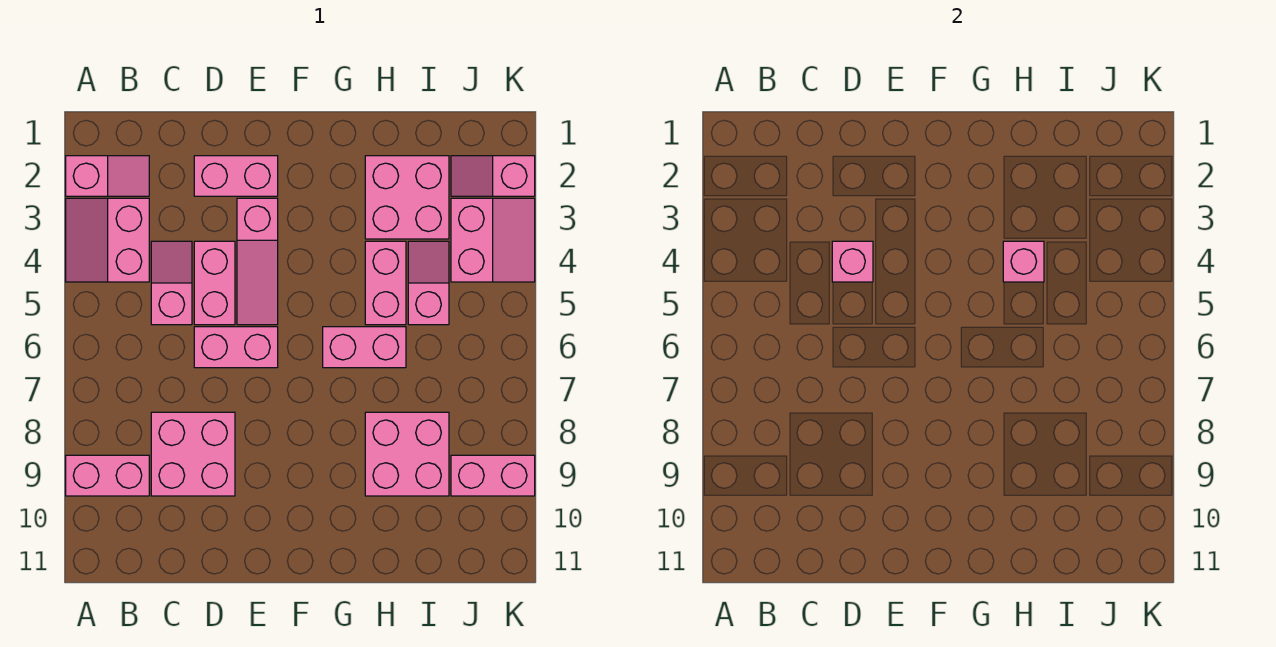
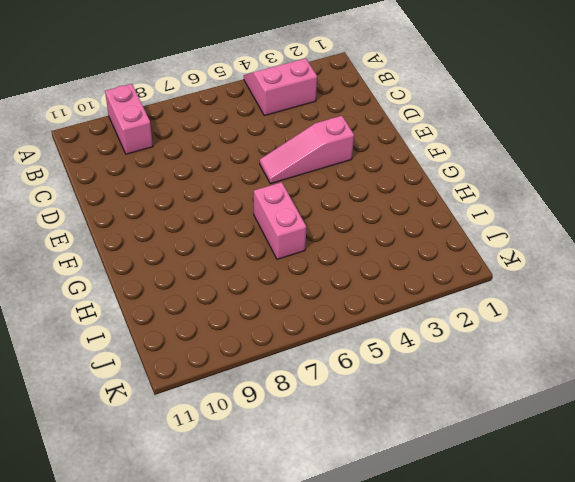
none -> pink 1x2 slope [66,156,149,196]
none -> pink 1x2 slope [151,241,192,325]
none -> pink 2x2 brick [151,412,235,496]

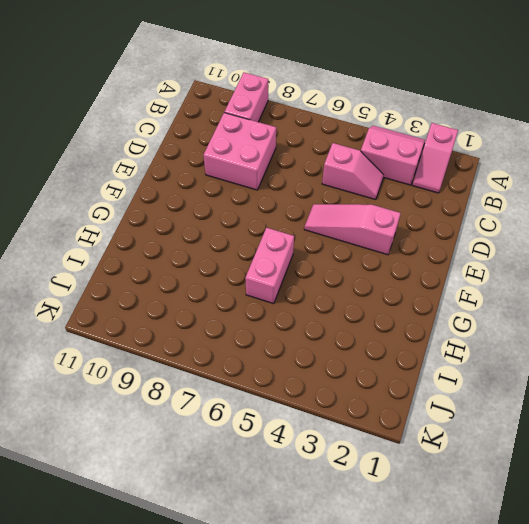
none -> pink 1x2 brick [194,156,278,196]
none -> pink 1x2 brick [194,241,235,325]
none -> pink 1x2 brick [194,327,278,368]

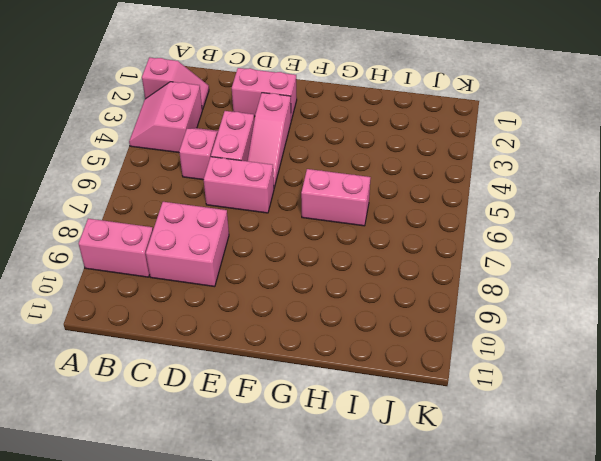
none -> pink 2x2 brick [365,156,449,239]
none -> pink 1x2 brick [365,241,406,325]
none -> pink 2x2 brick [365,412,449,496]

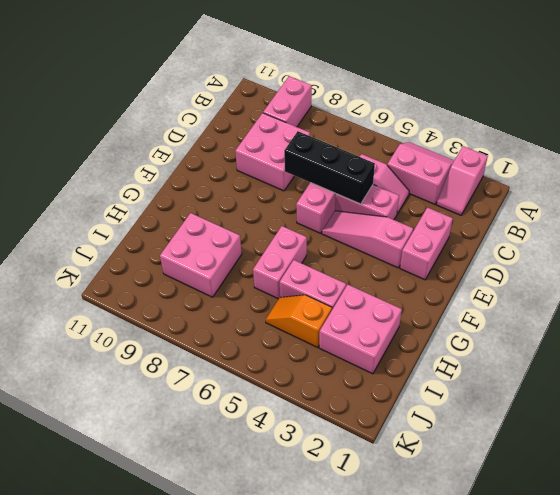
black 1x3 brick [284,131,375,204] -> none
orange 1x2 slope [266,295,332,348] -> pink 1x2 slope [408,241,449,325]
none -> pink 1x2 slope [451,156,535,196]
none -> pink 2x2 slope [451,198,535,282]
none -> pink 1x2 brick [451,455,535,496]

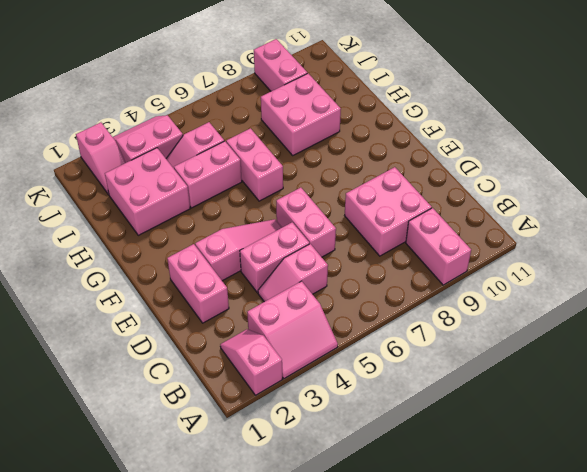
none -> pink 1x1 brick [832,241,873,282]
none -> pink 1x1 brick [1003,241,1044,282]

